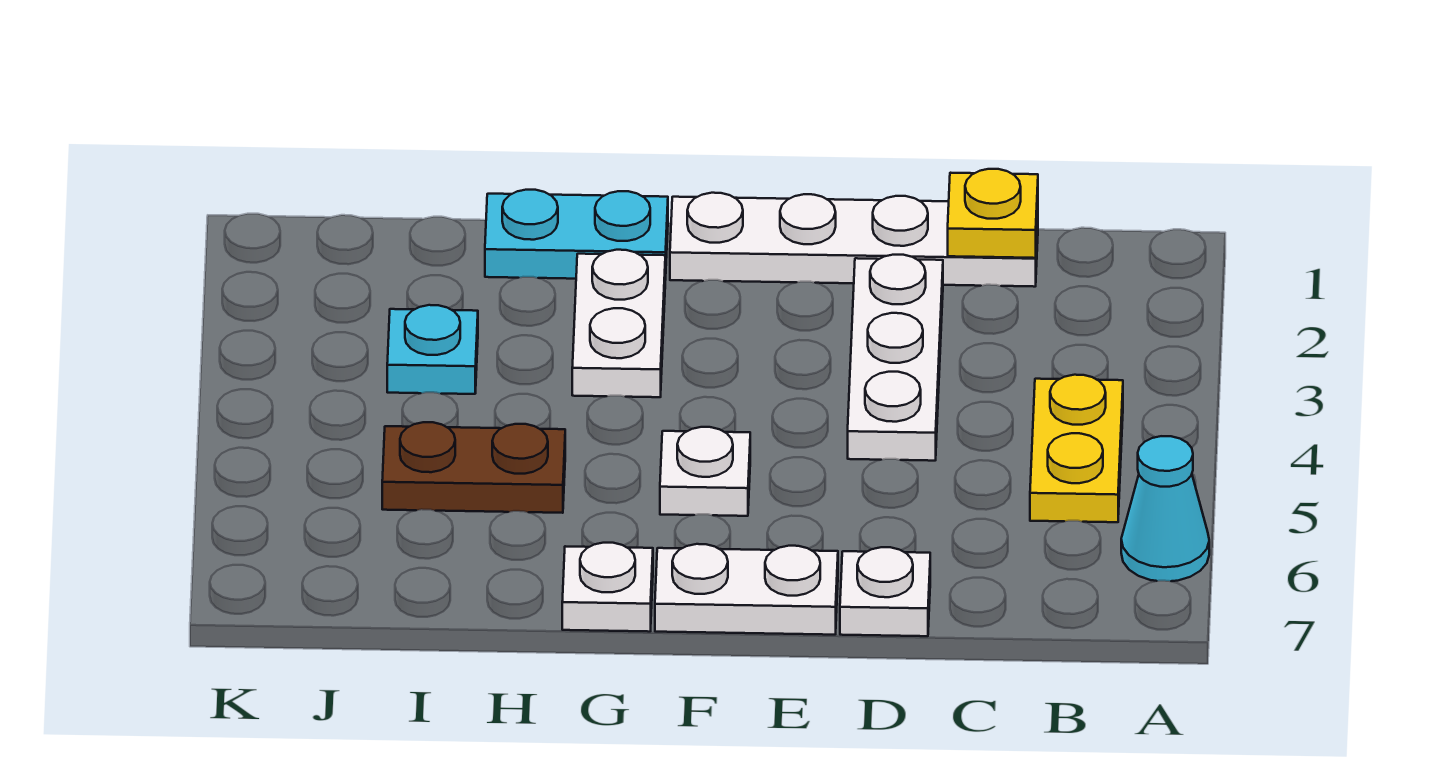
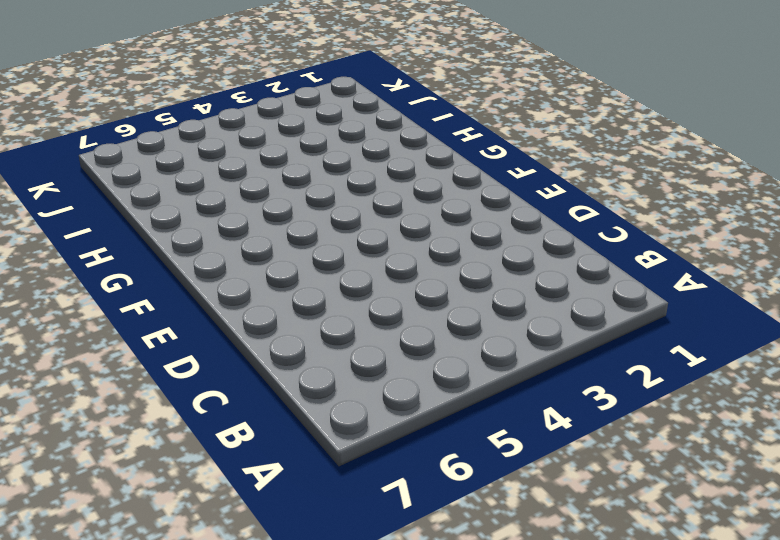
none -> cyan 1x1 cone [1121,436,1209,581]
none -> yellow 1x2 plate [1030,375,1123,522]
none -> white 1x4 plate [670,193,1038,287]

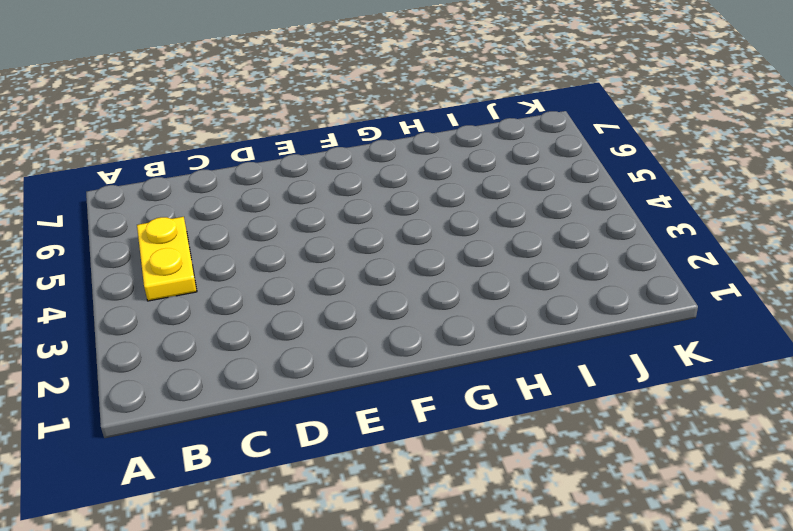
none -> cyan 1x1 cone [1121,436,1209,581]
none -> white 1x4 plate [670,193,1038,287]
none -> white 1x3 plate [848,255,943,461]

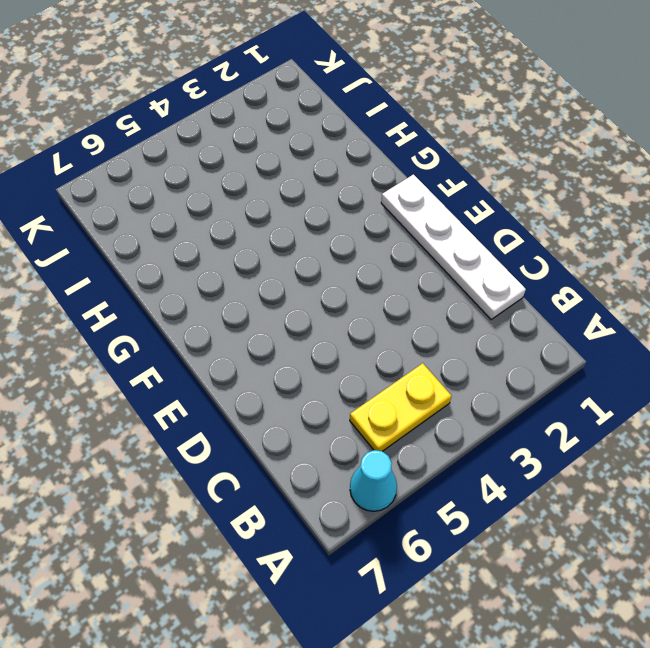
none -> white 1x3 plate [848,255,943,461]
none -> white 1x1 plate [840,547,930,636]
none -> white 1x2 plate [655,544,838,635]

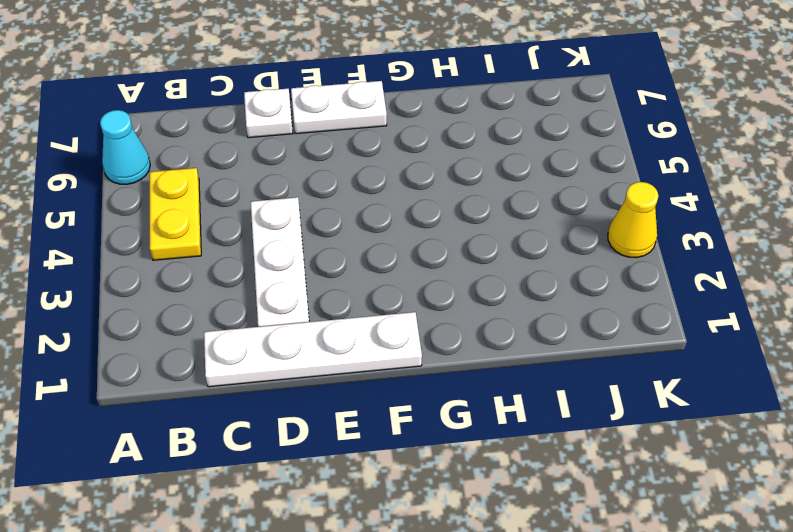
yellow 1x1 cone [608,182,658,258] -> none
none -> white 1x1 plate [660,427,750,516]
none -> cyan 1x2 plate [485,190,668,280]
none -> white 1x2 plate [572,250,665,397]

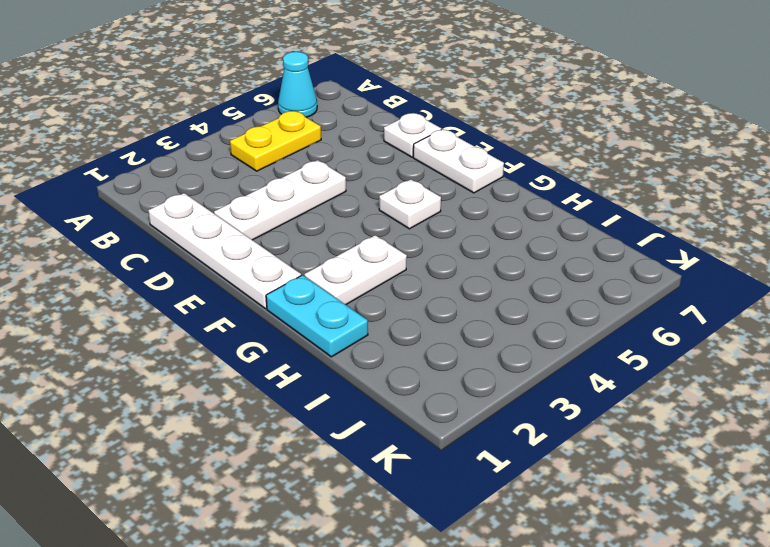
none -> white 1x1 plate [562,543,653,632]
none -> brown 1x2 plate [382,422,565,513]
none -> cyan 1x1 plate [387,305,478,394]

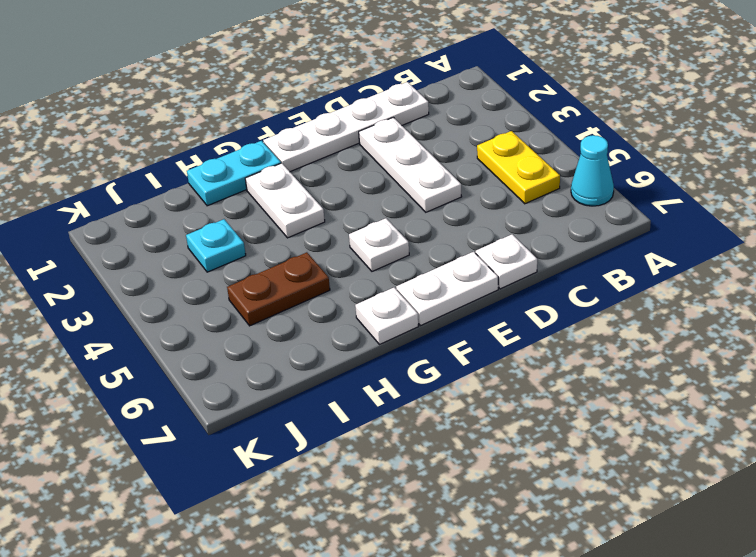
none -> yellow 1x1 plate [948,169,1038,258]

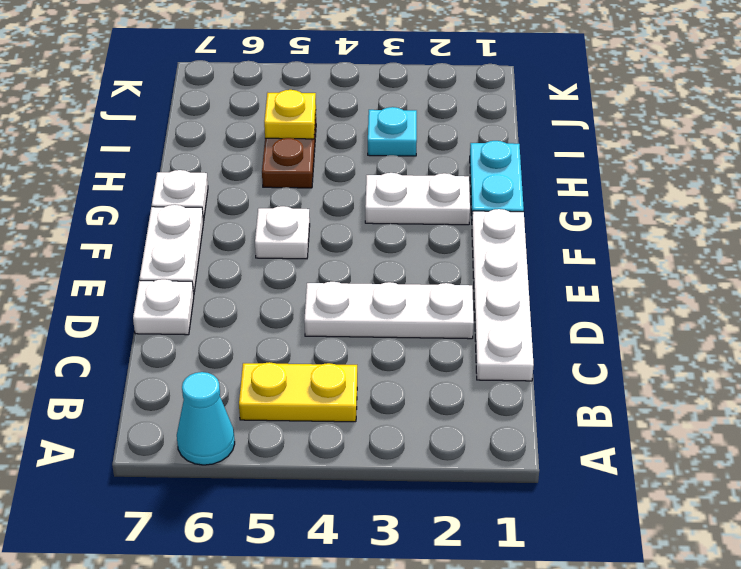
yellow 1x1 plate [264,90,316,139] -> yellow 1x1 plate moved to [948,169,1038,258]

